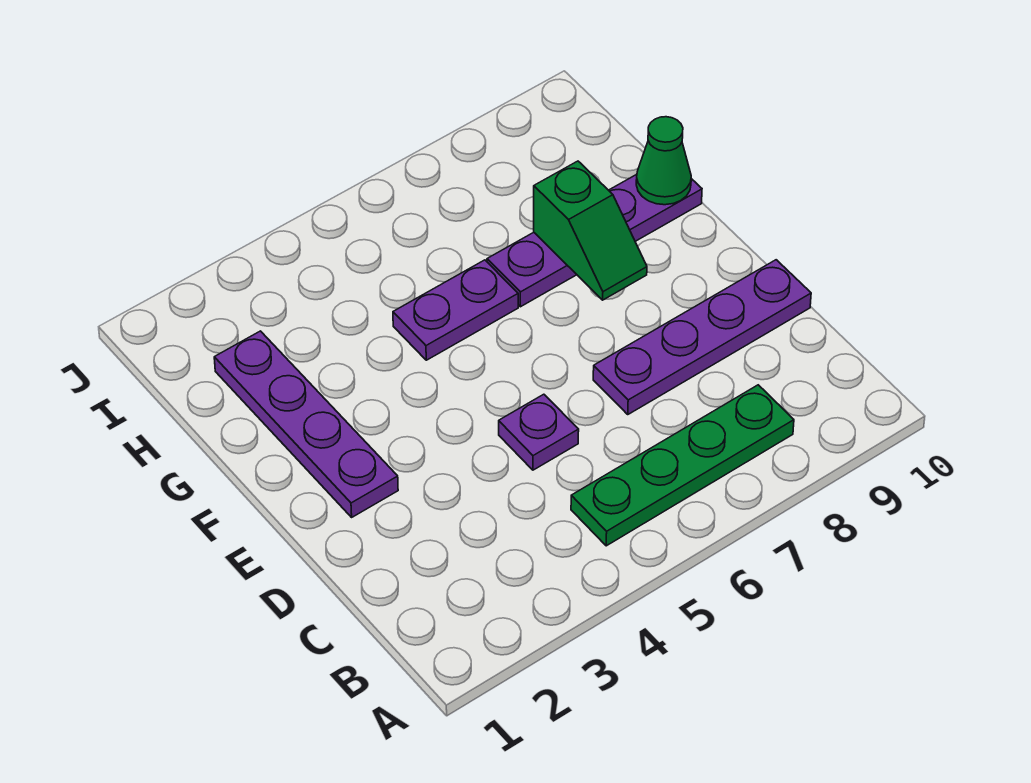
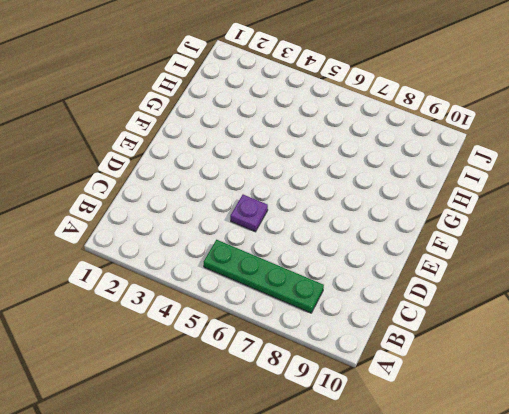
none -> purple 1x4 plate [593,260,811,414]
none -> purple 1x4 plate [214,331,398,517]

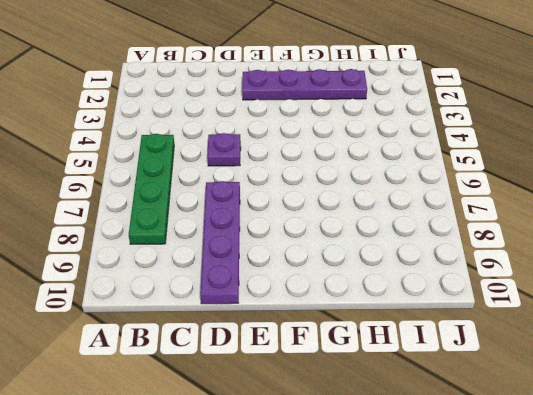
none -> purple 1x2 plate [393,260,518,360]
none -> purple 1x4 plate [487,174,702,307]

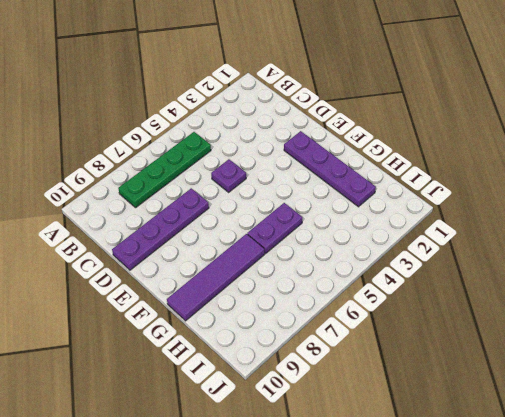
purple 1x4 tile [167,234,265,321] -> purple 1x4 plate [487,174,702,307]
none -> green 1x2 slope [534,161,647,300]
none -> green 1x1 cone [636,117,691,205]

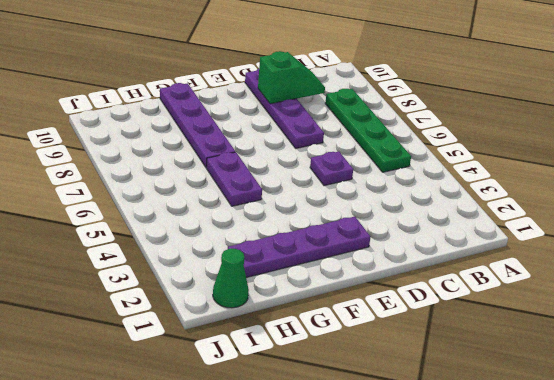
green 1x2 slope [258,51,325,104] -> green 1x2 slope moved to [534,161,647,300]
green 1x1 cone [213,249,249,308] -> green 1x1 cone moved to [636,117,691,205]

